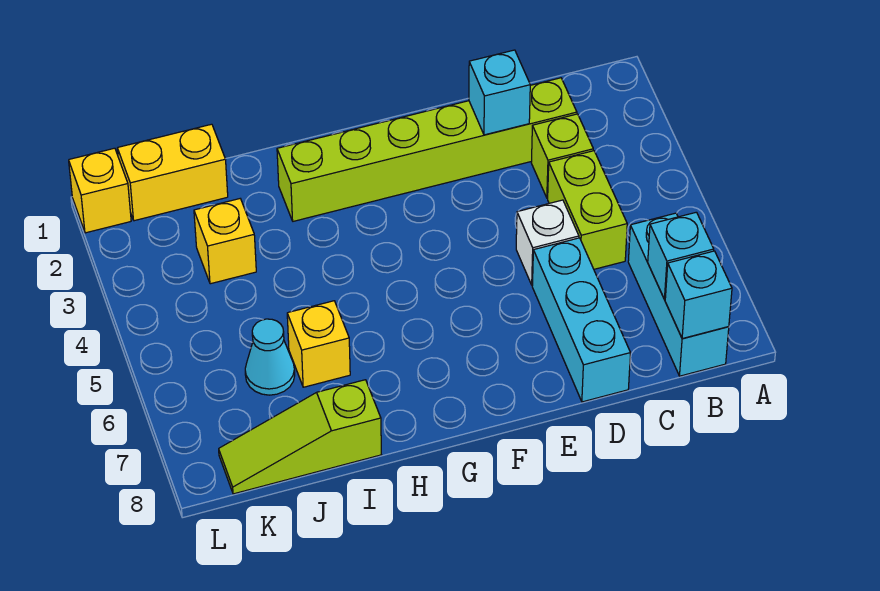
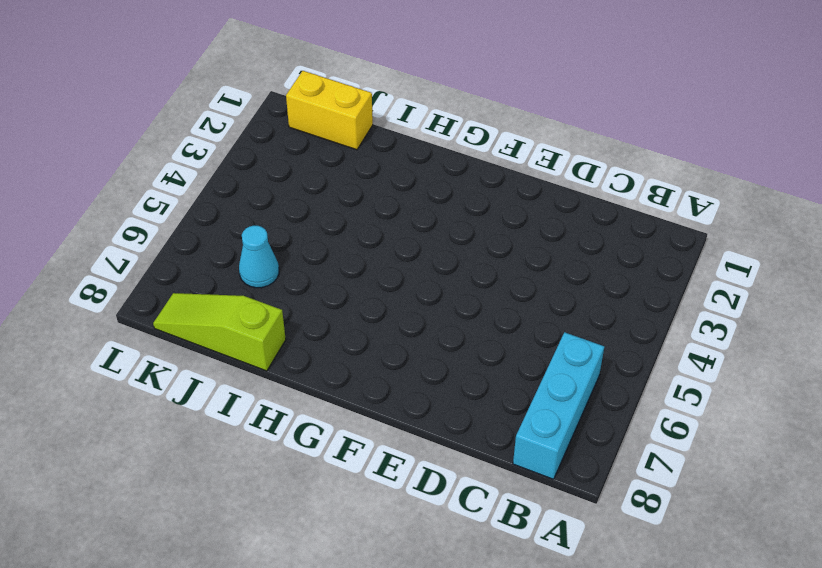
none -> lime 1x6 brick [277,78,577,221]
none -> lime 1x1 brick [531,114,593,198]
none -> lime 1x2 brick [548,151,627,269]

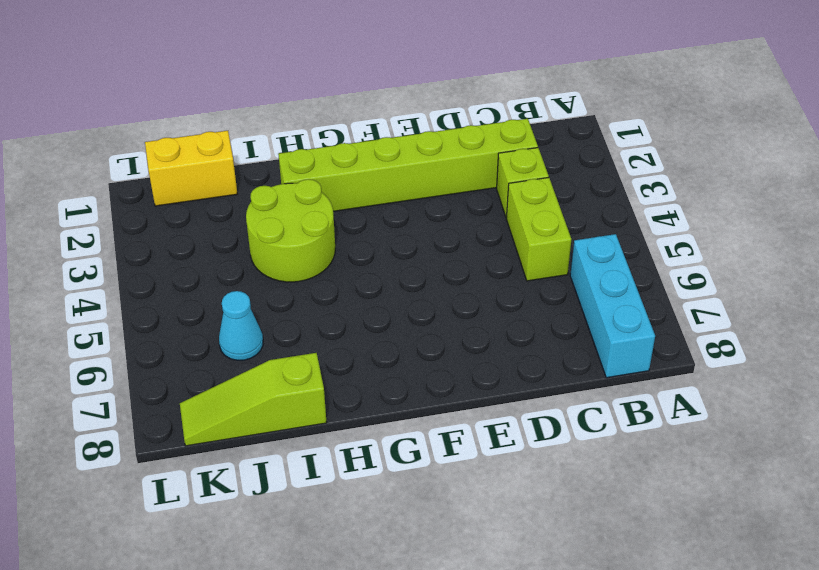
lime 2x2 round brick [246,179,335,282] -> none
none -> white 1x1 brick [516,200,579,285]
none -> cyan 1x3 brick [532,238,630,402]
none -> yellow 1x1 brick [287,301,350,387]

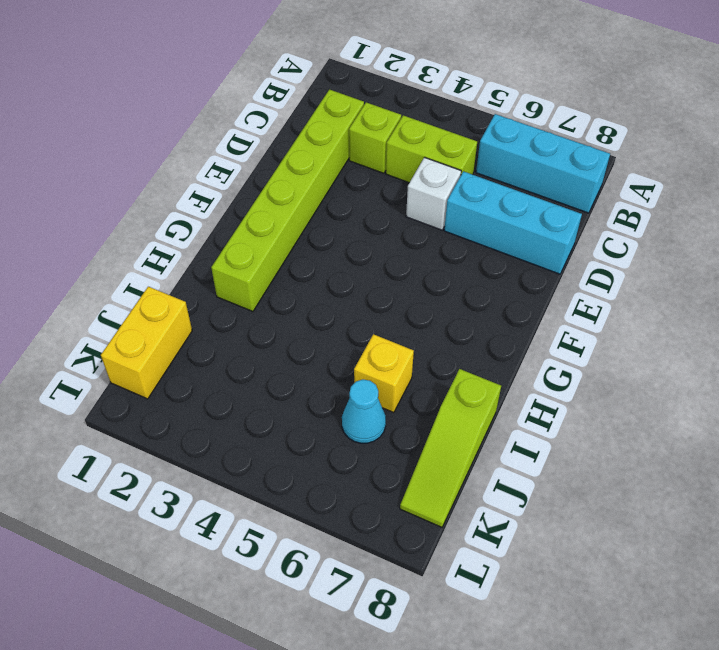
none -> yellow 1x1 brick [194,199,256,284]
none -> yellow 1x1 brick [69,148,131,233]
none -> cyan 1x1 brick [648,212,714,299]

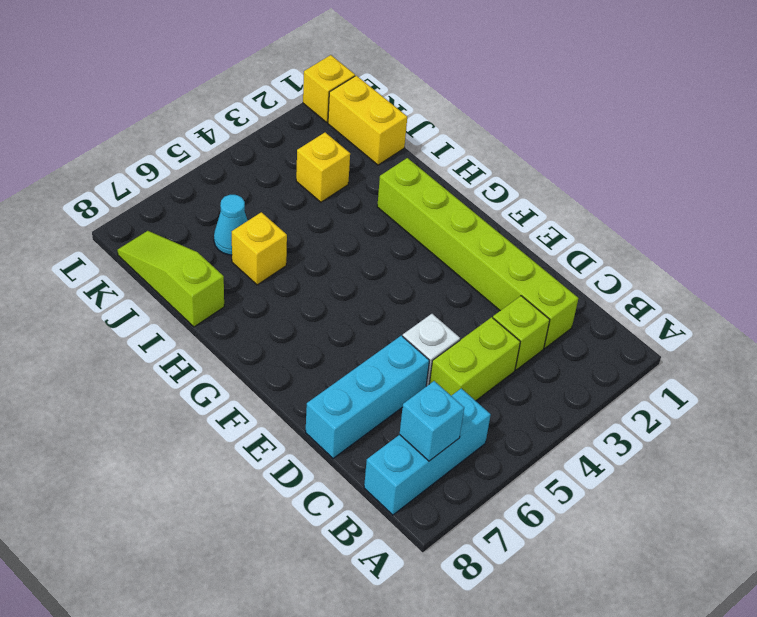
none -> cyan 1x1 brick [665,251,732,338]
none -> cyan 1x1 brick [469,50,530,135]

